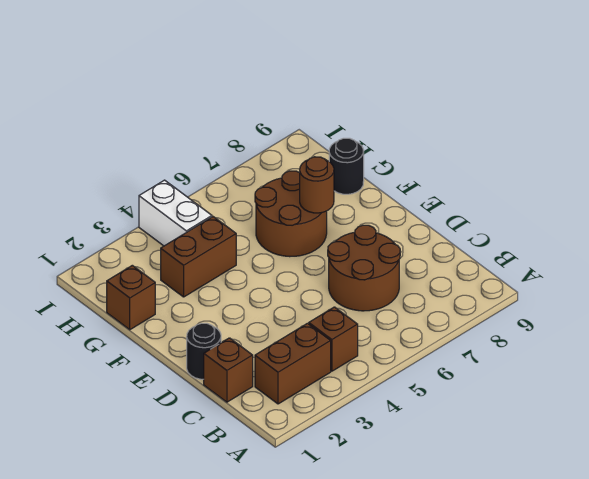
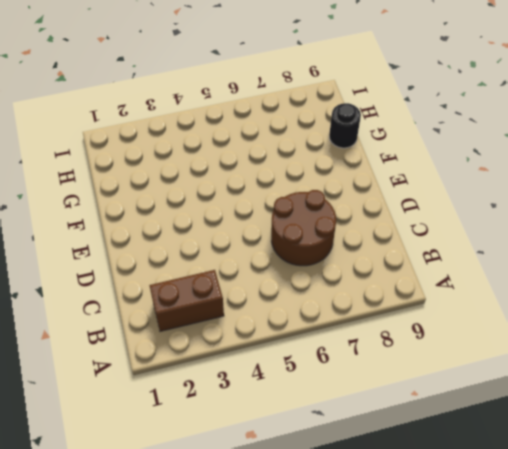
none -> brown 1x1 brick [309,307,358,371]
none -> brown 1x1 brick [204,338,253,402]

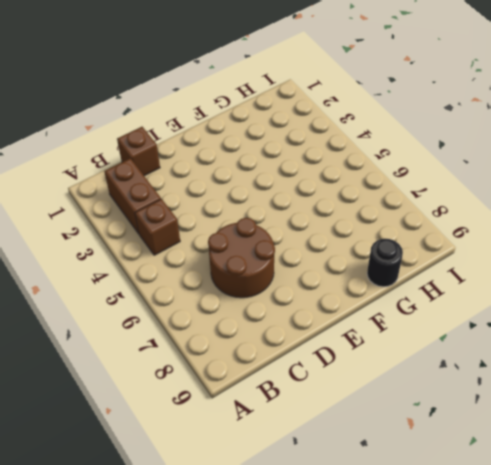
none -> black 1x1 round brick [187,323,221,379]
none -> brown 2x2 round brick [255,171,327,257]

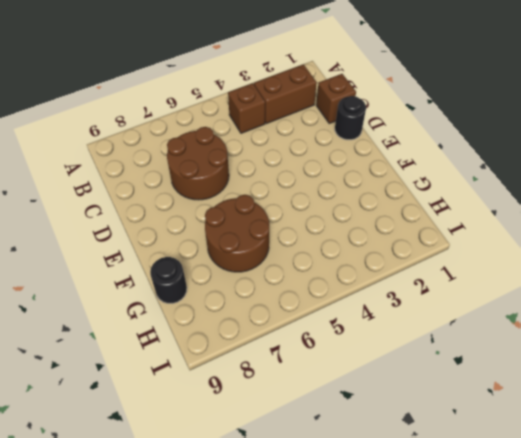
none -> brown 1x1 brick [107,265,155,330]
none -> brown 1x2 brick [161,217,236,297]

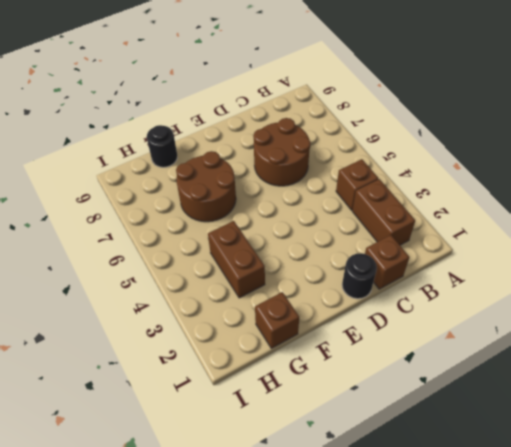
none -> white 1x2 brick [139,180,212,246]
none -> brown 1x1 round brick [300,157,334,213]

